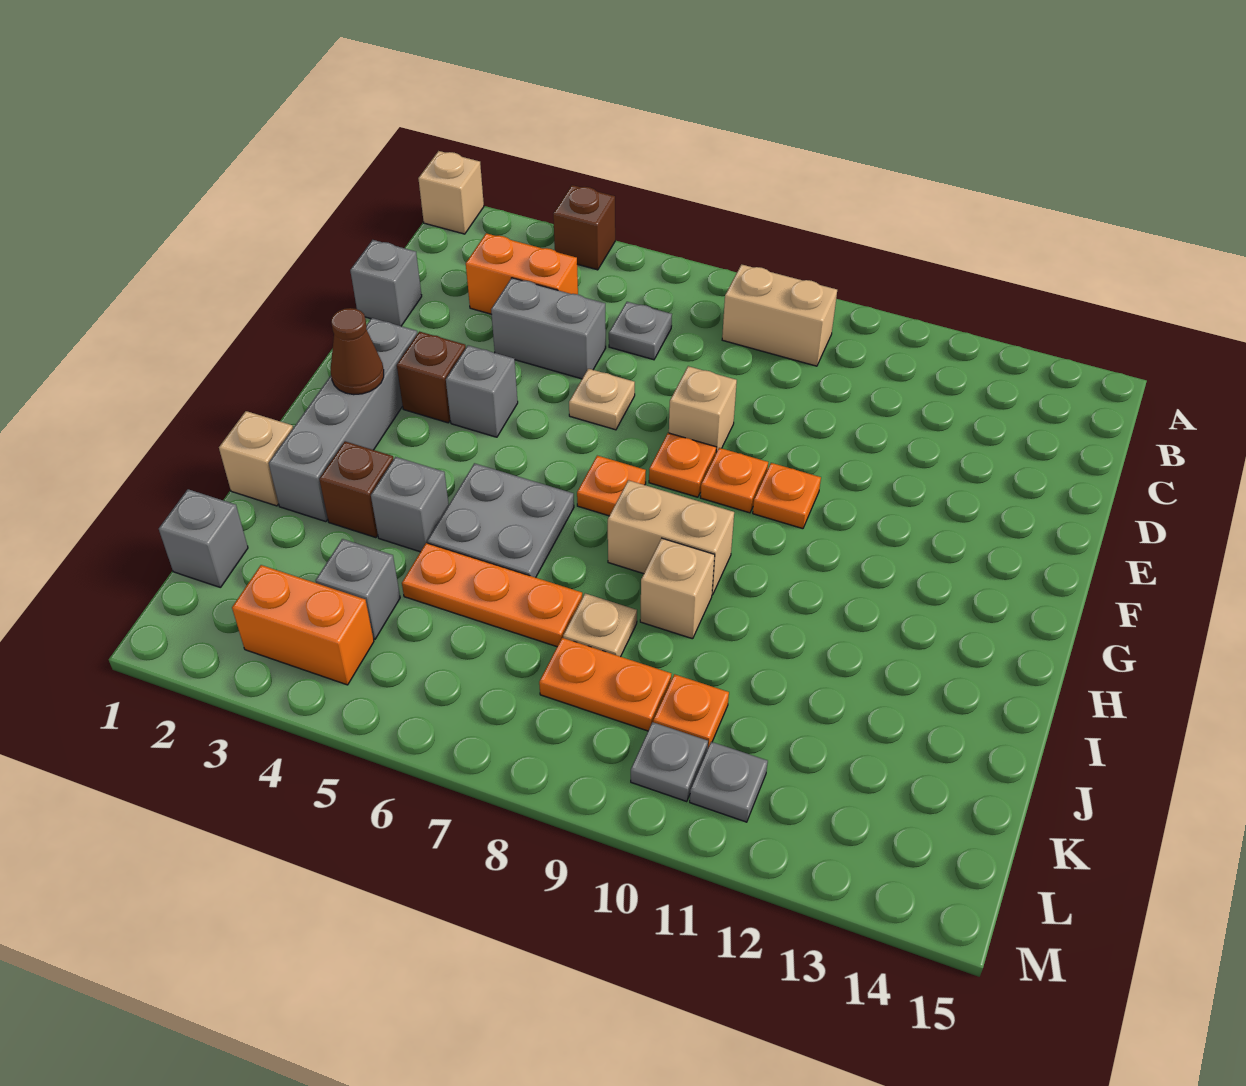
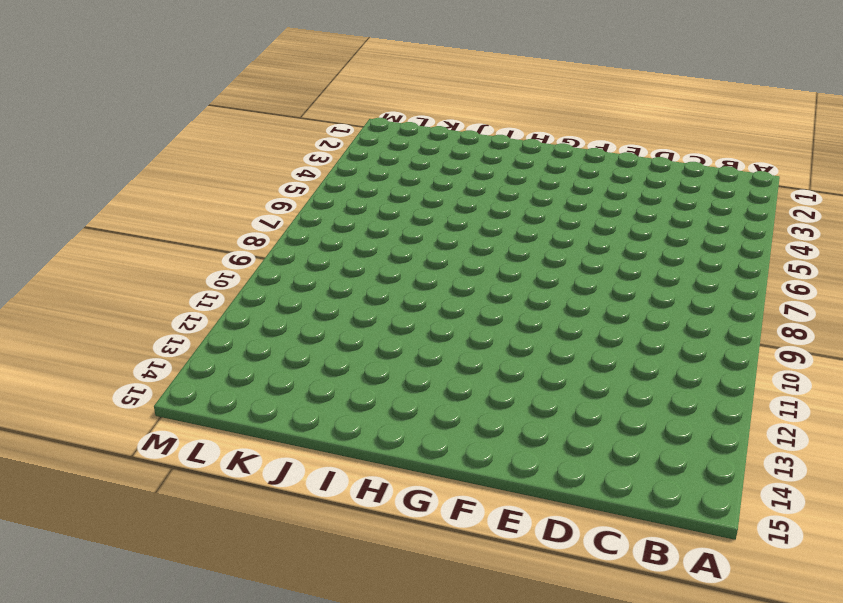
none -> tan 1x1 brick [418,151,484,234]
none -> brown 1x1 brick [553,185,615,270]
none -> tan 1x2 brick [722,264,837,366]
none -> orange 1x2 brick [466,233,578,314]

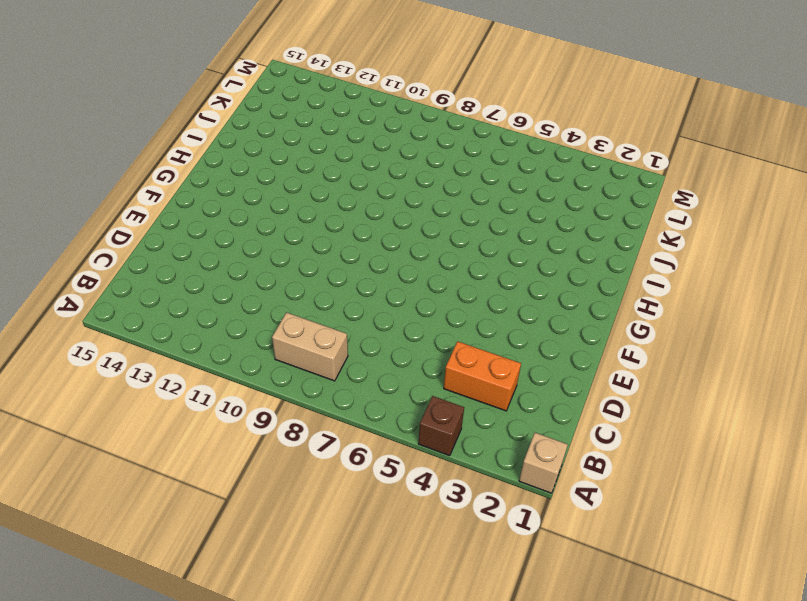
none -> grey 1x1 plate [609,302,672,360]
none -> grey 1x1 brick [350,240,422,326]
none -> grey 1x2 brick [491,278,606,379]
none -> tan 1x1 plate [569,369,635,430]

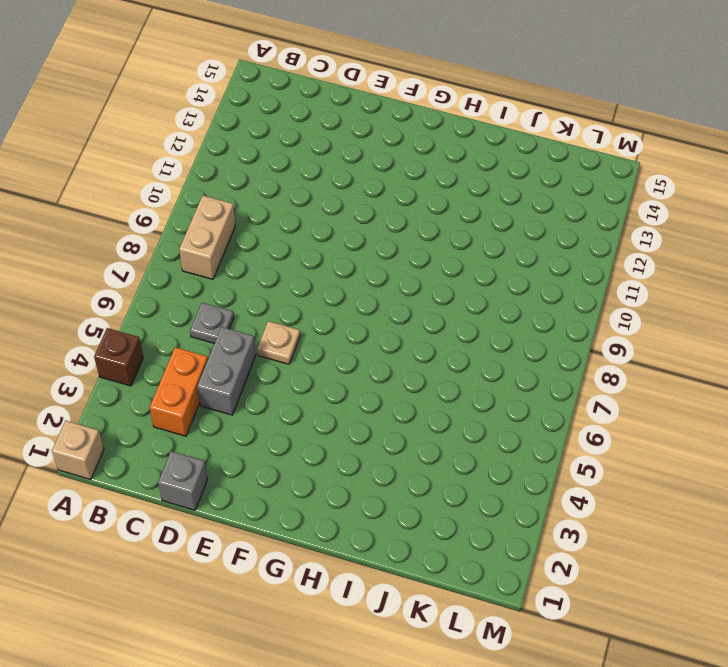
none -> tan 1x1 brick [669,366,737,453]
none -> grey 1x4 brick [269,318,417,522]
none -> brown 1x1 brick [397,332,466,423]
none -> grey 1x1 brick [446,345,518,437]

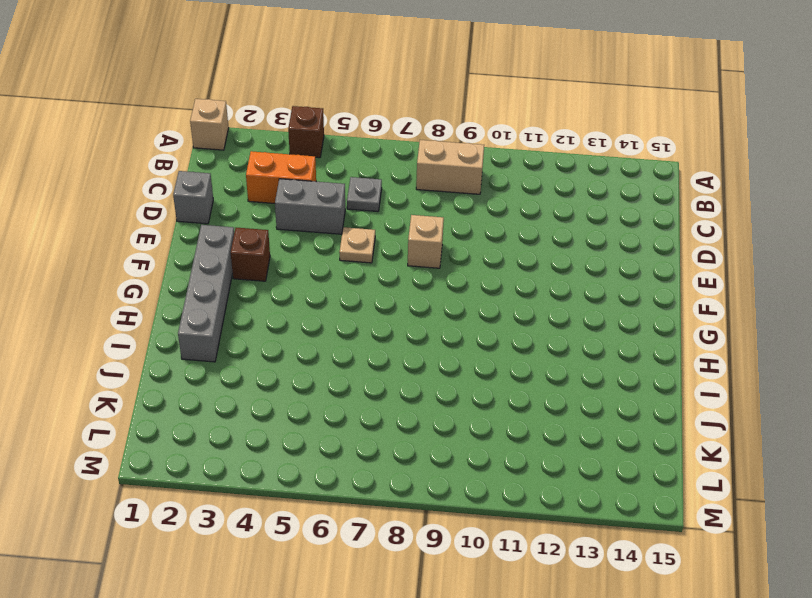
none -> grey 1x1 brick [446,345,518,437]
none -> orange 1x1 plate [649,433,716,497]
none -> orange 1x1 plate [700,448,768,513]
none -> orange 1x1 plate [753,463,821,529]

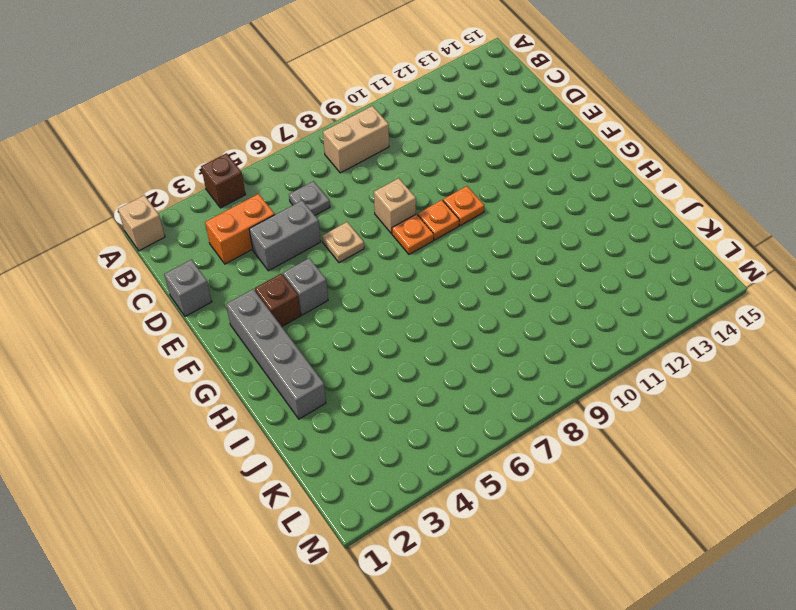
none -> orange 1x1 plate [577,456,646,516]
none -> grey 2x2 plate [427,463,574,578]
none -> tan 1x2 brick [608,480,734,595]
none -> tan 1x1 brick [219,411,293,506]

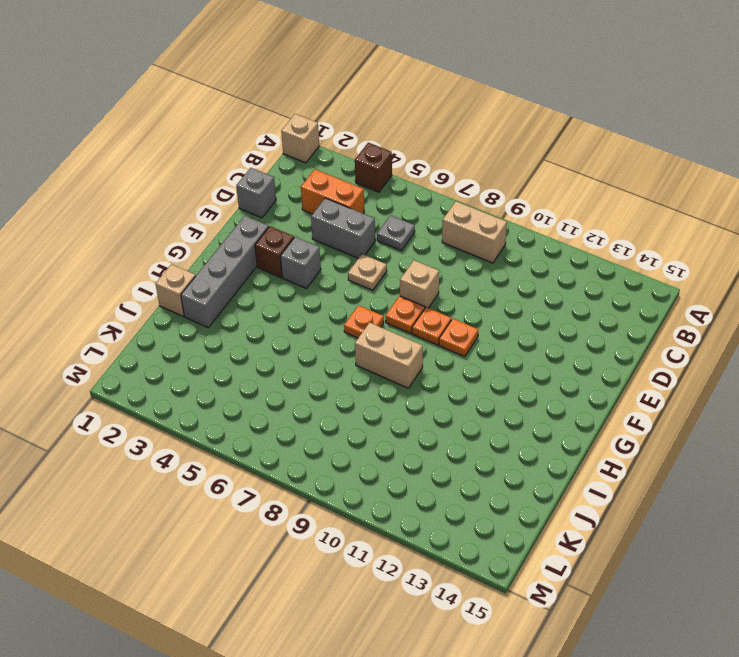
none -> grey 2x2 plate [427,463,574,578]
none -> brown 1x1 brick [319,441,394,538]
none -> grey 1x1 brick [371,457,449,552]
none -> tan 1x1 brick [640,538,715,639]

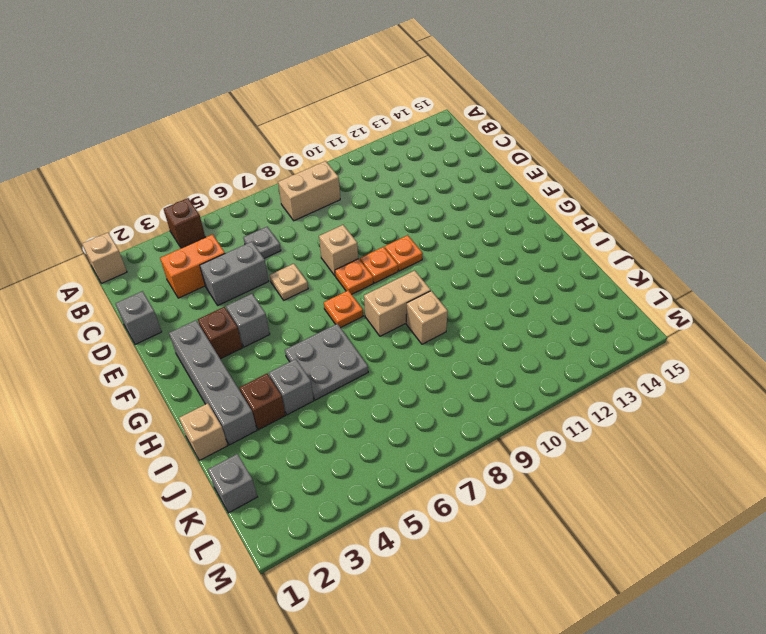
none -> orange 1x3 plate [402,543,582,647]
none -> tan 1x1 plate [563,593,637,657]
none -> grey 1x1 brick [316,539,400,639]
none -> orange 1x2 plate [539,638,671,731]

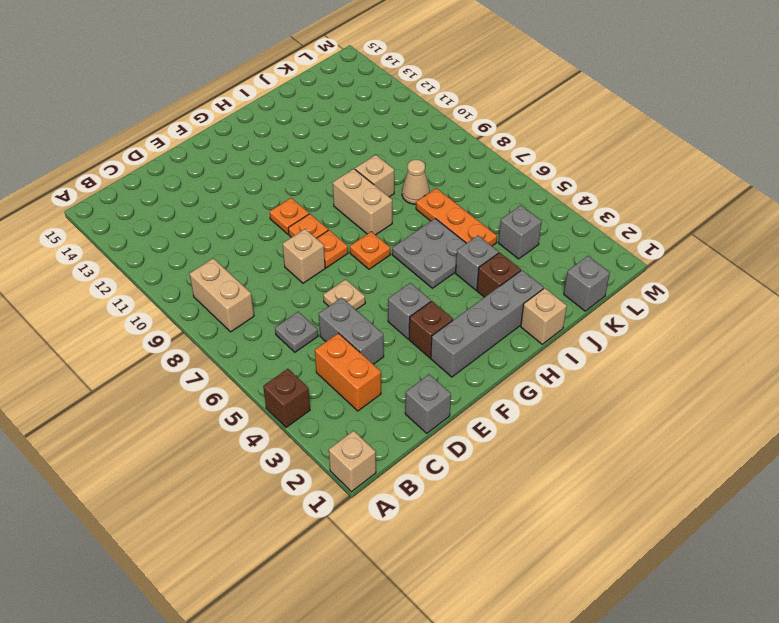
tan 1x1 cone [402,160,429,204] -> tan 1x1 plate [563,593,637,657]
none -> orange 1x2 plate [539,638,671,731]
none -> orange 1x1 plate [653,674,729,748]
none -> orange 1x2 brick [232,565,374,685]
none -> grey 1x1 plate [631,722,708,801]

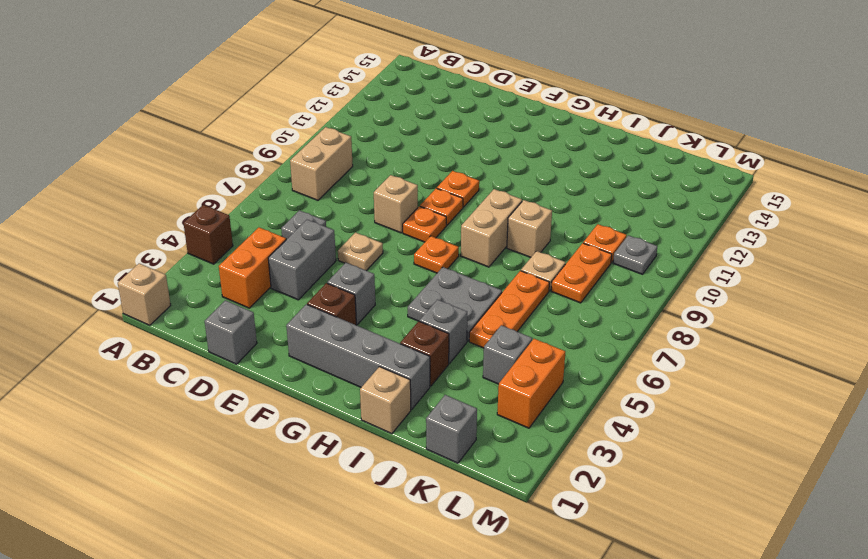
none -> grey 1x1 plate [690,742,768,822]
none -> brown 1x1 cone [331,308,384,395]

